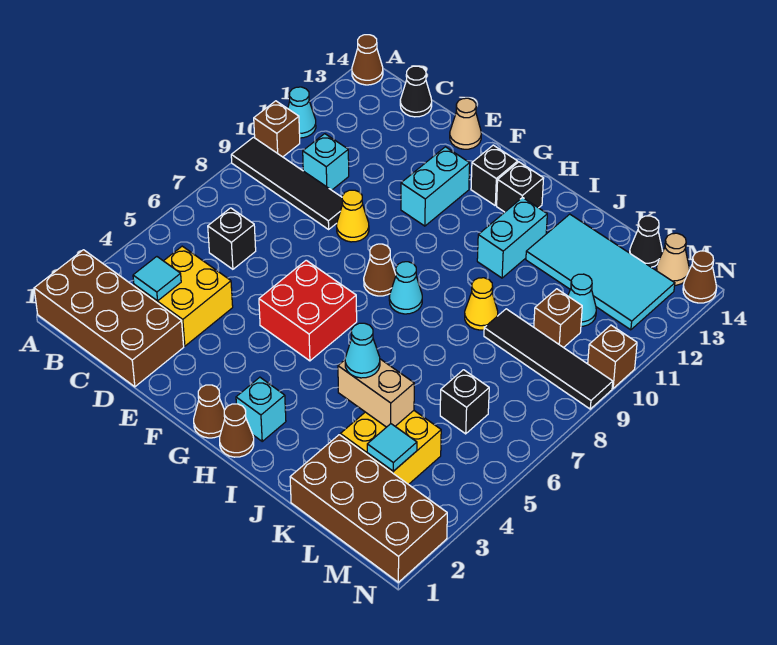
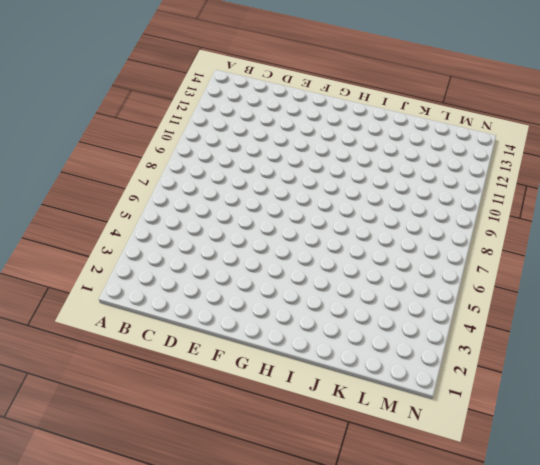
none -> brown 2x4 brick [34,250,184,387]
none -> black 1x4 tile [231,137,342,229]
none -> brown 1x1 brick [254,101,300,157]
none -> cyan 1x1 cone [288,87,316,138]

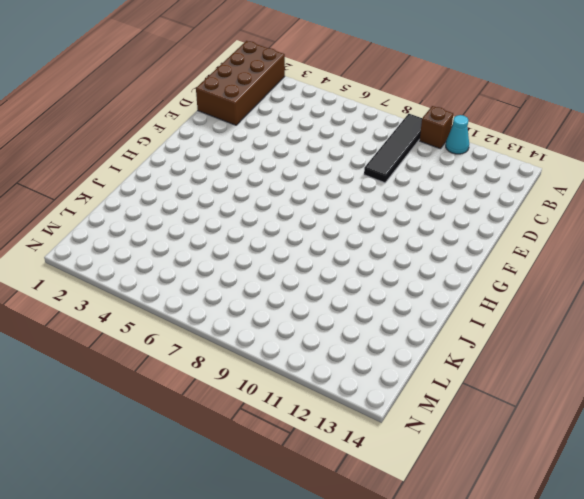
none -> brown 1x1 cone [352,35,383,85]
none -> yellow 2x2 brick [134,246,233,346]
none -> black 1x1 brick [208,208,256,269]
none -> cyan 1x1 brick [303,134,349,190]

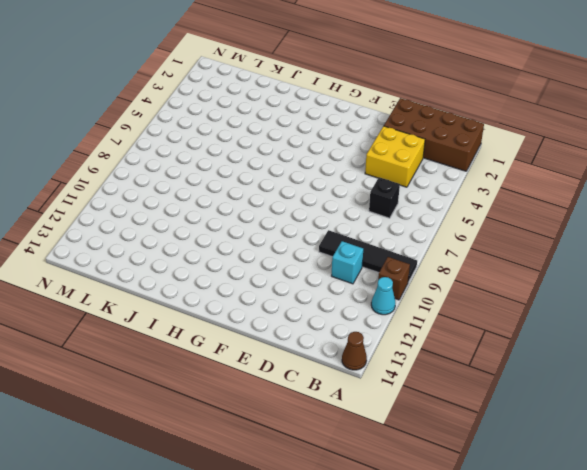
none -> black 1x1 cone [400,66,432,117]
none -> yellow 1x1 cone [337,190,369,242]
none -> tan 1x1 cone [450,98,481,149]
none -> red 2x2 brick [259,260,357,361]

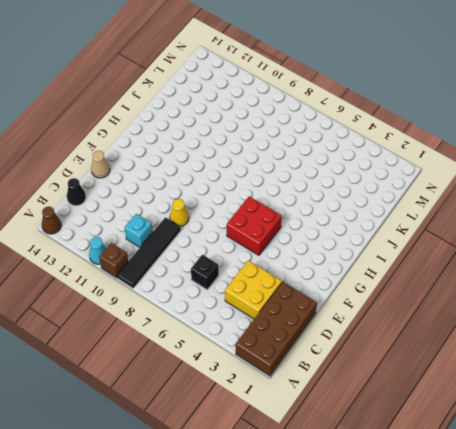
none -> cyan 1x2 brick [401,147,470,226]
none -> brown 1x1 cone [194,385,225,438]
none -> brown 1x1 cone [364,244,396,296]
none -> black 1x1 brick [471,145,518,205]

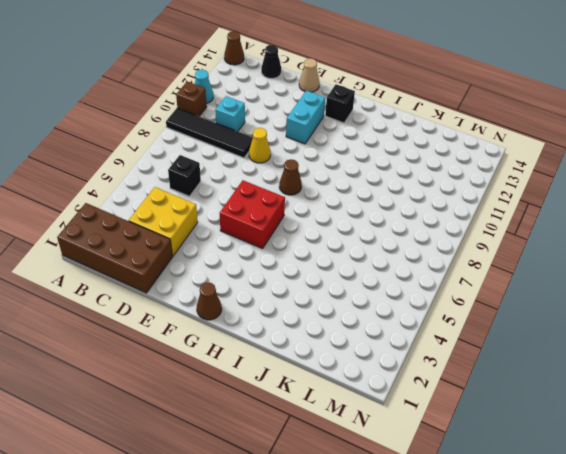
none -> brown 1x1 cone [220,404,254,457]
none -> cyan 1x1 brick [236,377,286,441]
none -> cyan 1x1 cone [389,262,422,314]
none -> black 1x1 brick [497,162,544,212]

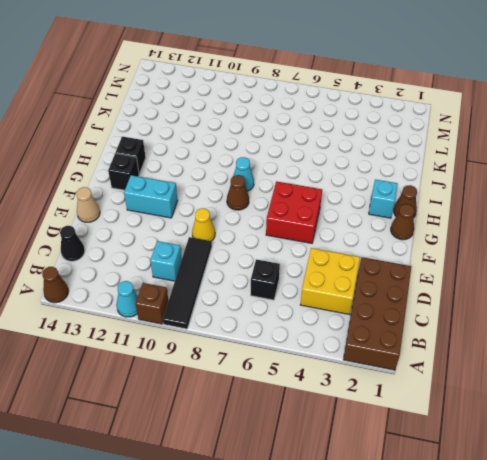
none -> cyan 1x2 brick [477,197,547,278]
none -> yellow 1x1 cone [465,278,498,330]
none -> cyan 2x4 tile [526,214,675,330]
none -> brown 2x4 brick [290,435,447,582]

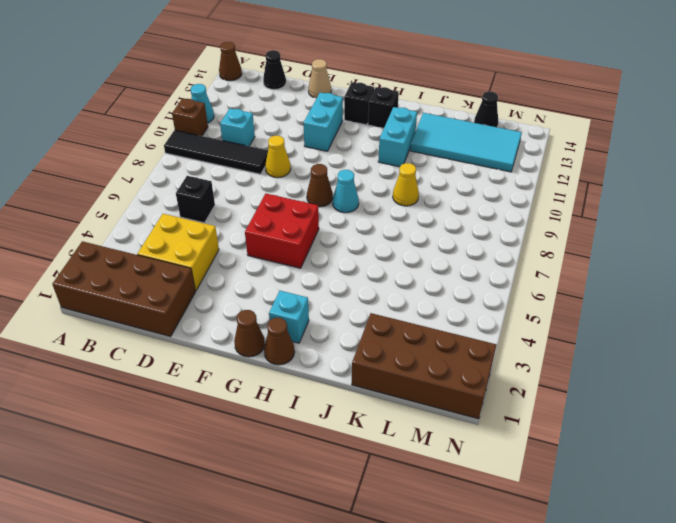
none -> yellow 2x2 brick [340,411,441,485]
none -> black 1x4 tile [484,309,613,409]
none -> black 1x1 brick [440,370,489,434]
none -> brown 1x1 brick [534,289,582,348]

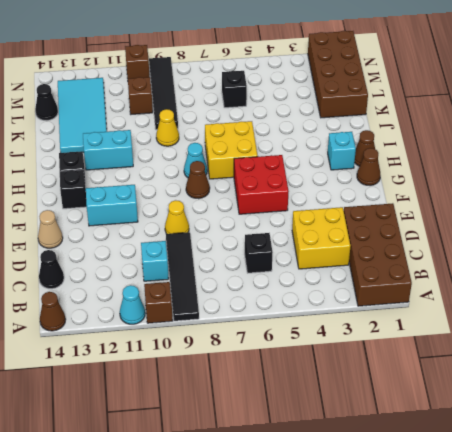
yellow 2x2 brick [205,121,258,179] -> yellow 2x2 brick moved to [340,411,441,485]
none -> cyan 1x1 cone [568,274,596,326]
none -> tan 1x1 cone [656,233,689,285]
none -> brown 1x1 cone [683,251,717,303]
none -> cyan 1x1 tile [133,257,181,301]

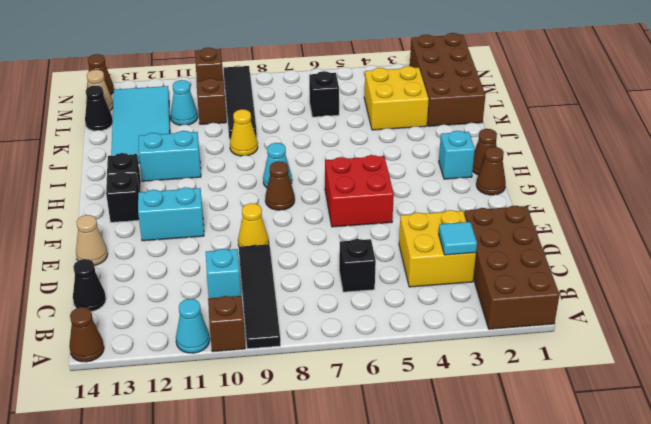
none -> tan 1x2 brick [338,359,414,427]
none -> cyan 1x1 tile [367,424,417,471]
none -> cyan 1x1 cone [345,323,380,378]

